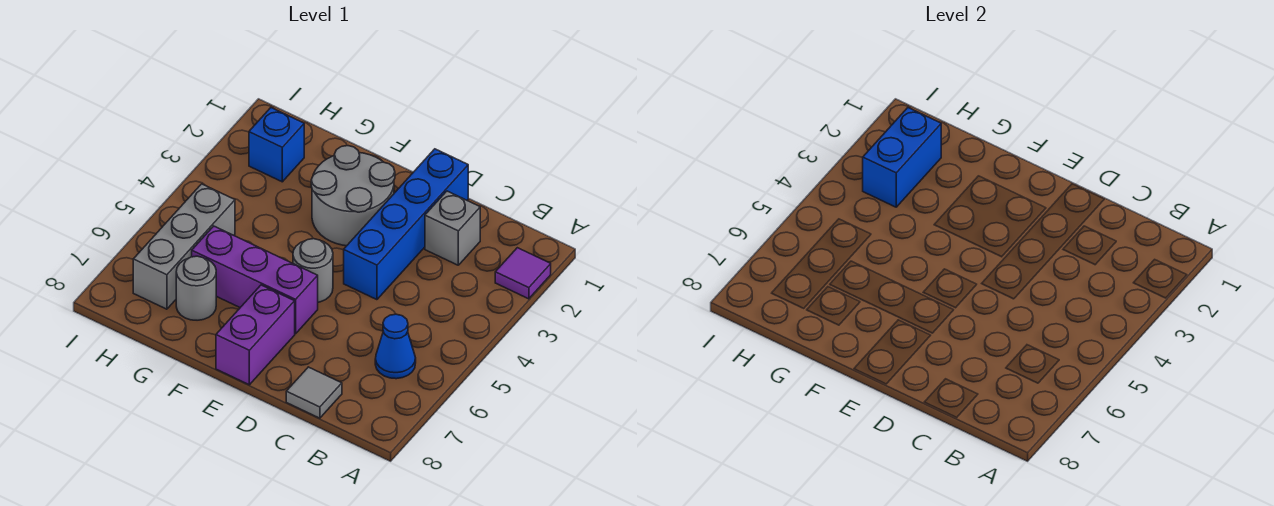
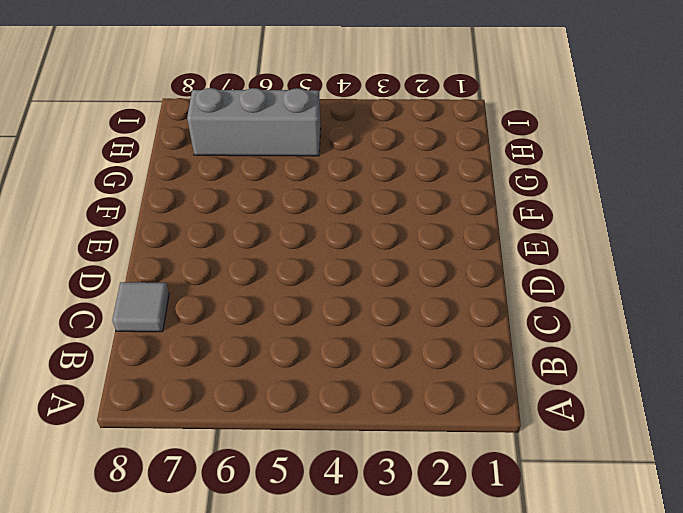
none -> purple 1x1 tile [495,248,551,299]
none -> blue 1x1 cone [375,314,416,379]
none -> grey 1x1 brick [425,191,480,265]

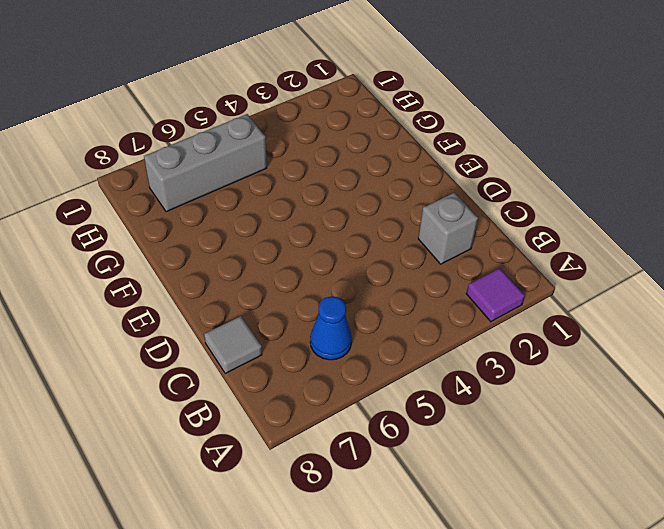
none -> blue 1x4 brick [344,149,468,300]
none -> grey 2x2 round brick [311,146,395,246]
none -> grey 1x1 round brick [293,239,333,302]

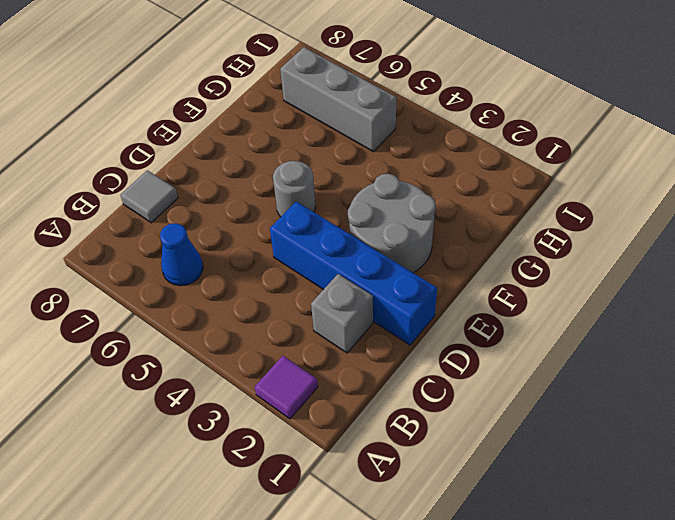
none -> purple 1x3 brick [192,226,318,334]
none -> purple 1x2 brick [216,285,295,385]
none -> grey 1x1 round brick [176,256,216,320]

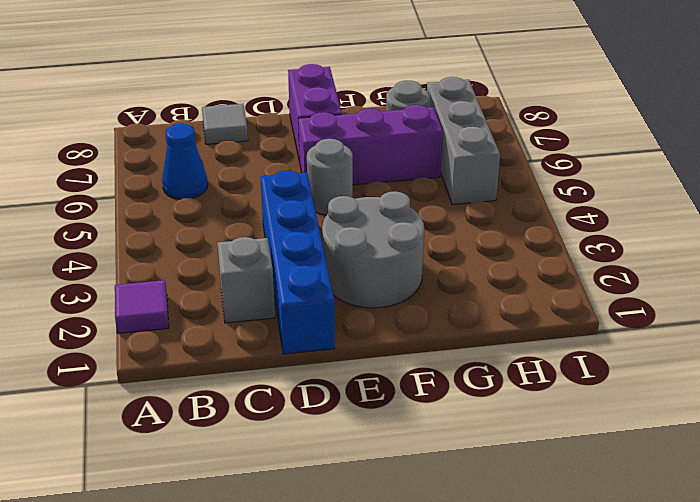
none -> blue 1x1 brick [249,108,304,182]
none -> blue 1x2 brick [863,108,941,207]

